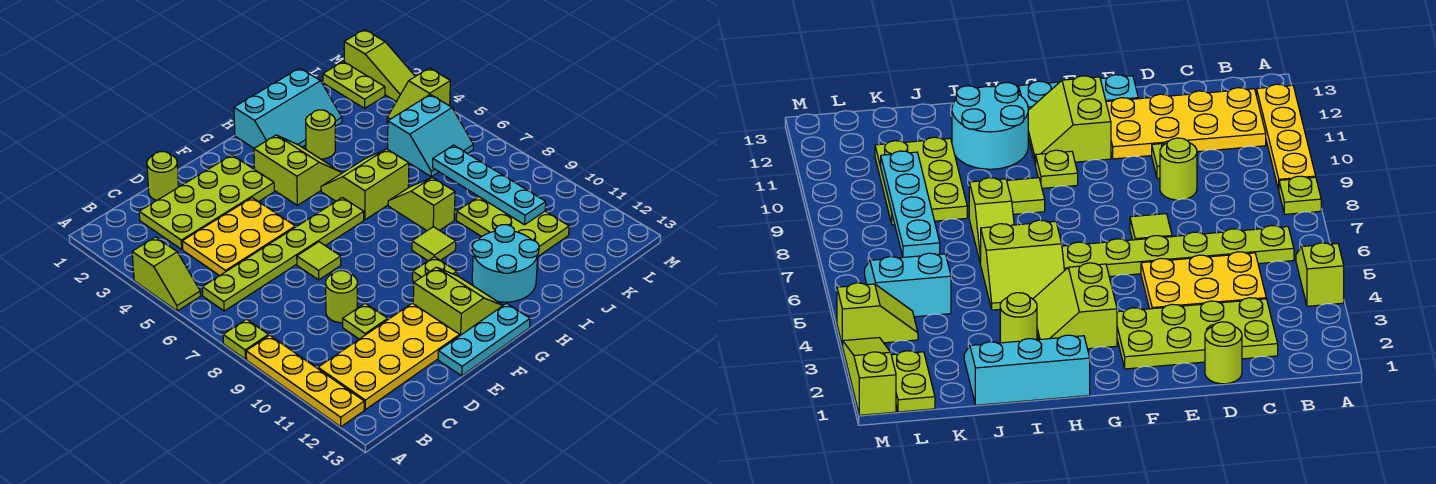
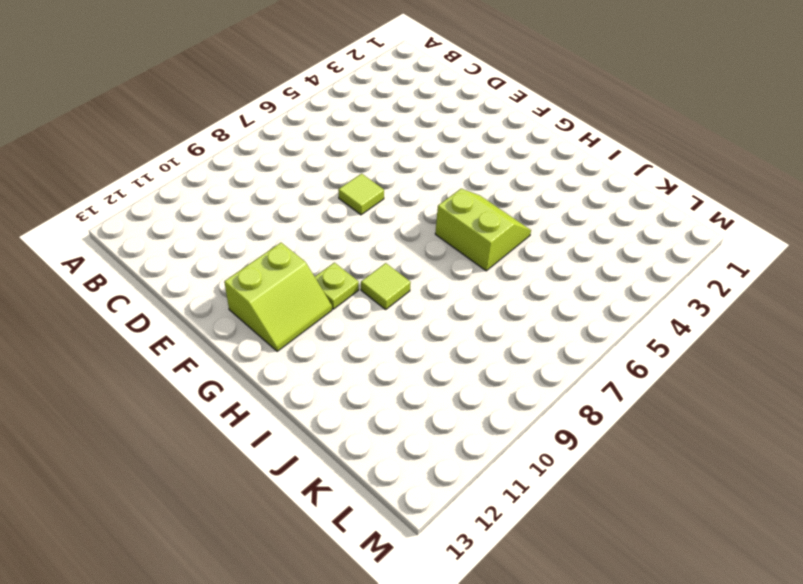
none -> lime 1x2 slope [132,237,201,311]
none -> lime 1x1 plate [223,319,269,359]
none -> yellow 1x4 plate [246,335,364,427]

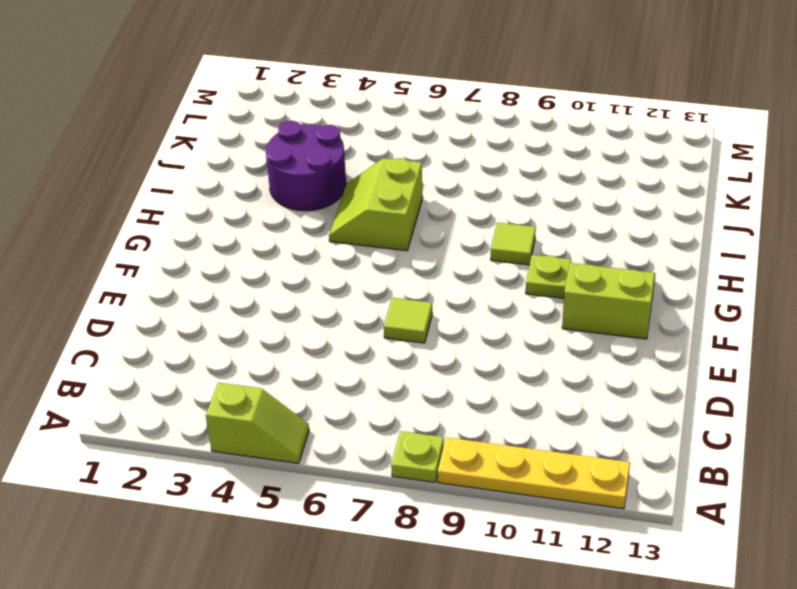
purple 2x2 round brick [266,121,346,211] -> lime 1x1 round brick [306,110,335,159]
none -> lime 1x6 plate [202,198,364,311]
none -> yellow 2x4 plate [318,303,460,410]
none -> lime 2x4 plate [139,155,274,249]

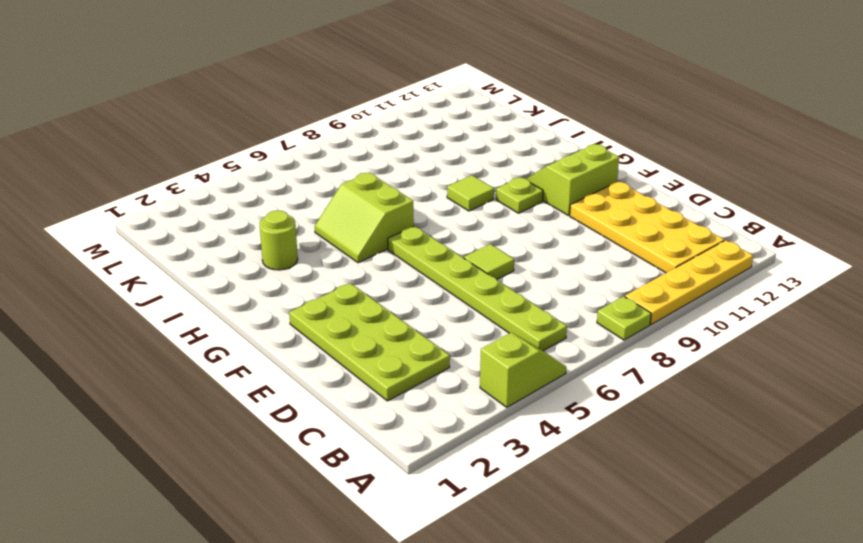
none -> yellow 2x3 plate [182,198,295,276]
none -> lime 1x1 round brick [147,152,179,201]
none -> lime 1x1 round brick [326,271,357,323]

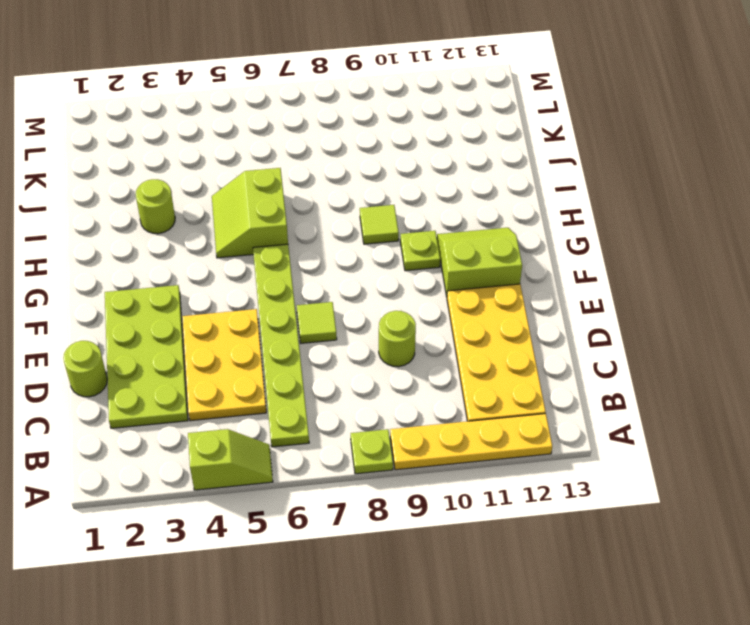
none -> lime 1x1 plate [343,303,388,339]
none -> cyan 1x3 plate [438,303,530,376]
none -> lime 2x2 slope [254,135,341,205]

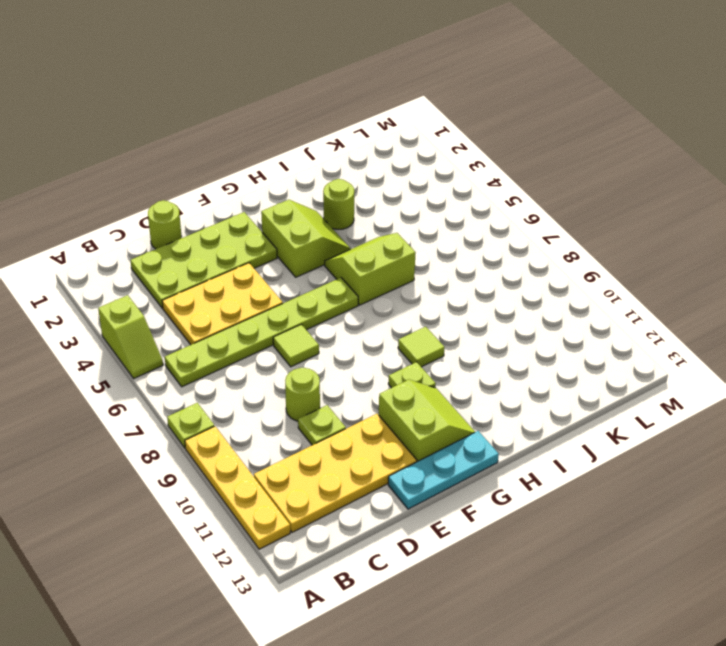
none -> cyan 2x3 slope [234,68,342,148]
none -> cyan 2x2 round brick [472,225,539,302]
none -> lime 1x2 slope [388,177,455,231]

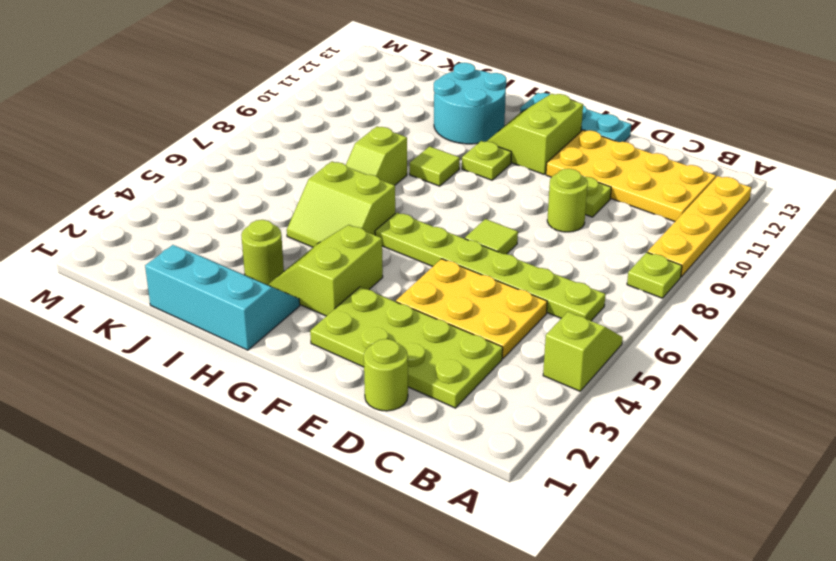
none -> lime 2x3 plate [456,197,569,256]
none -> cyan 2x2 slope [388,95,473,177]
none -> lime 1x2 plate [323,62,385,108]

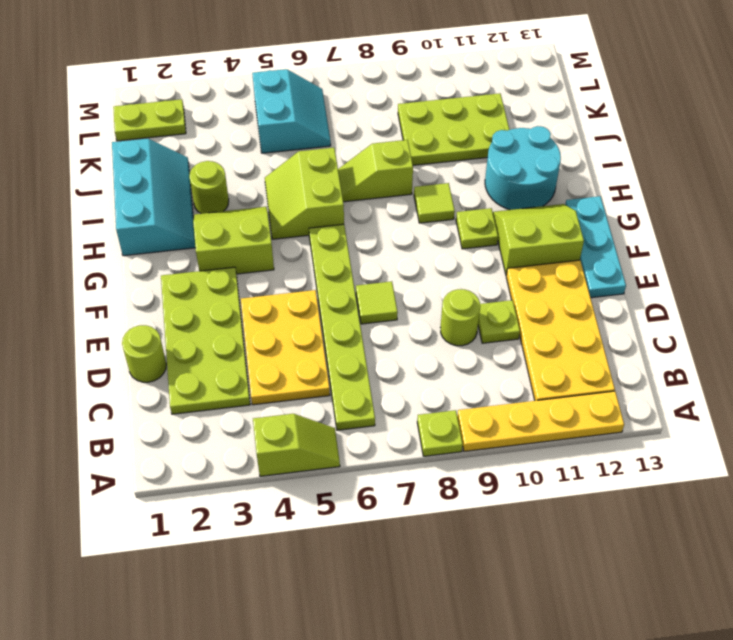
none -> lime 1x2 slope [387,68,450,123]
none -> lime 1x3 slope [344,30,415,102]
none -> cyan 1x4 plate [433,145,546,225]

